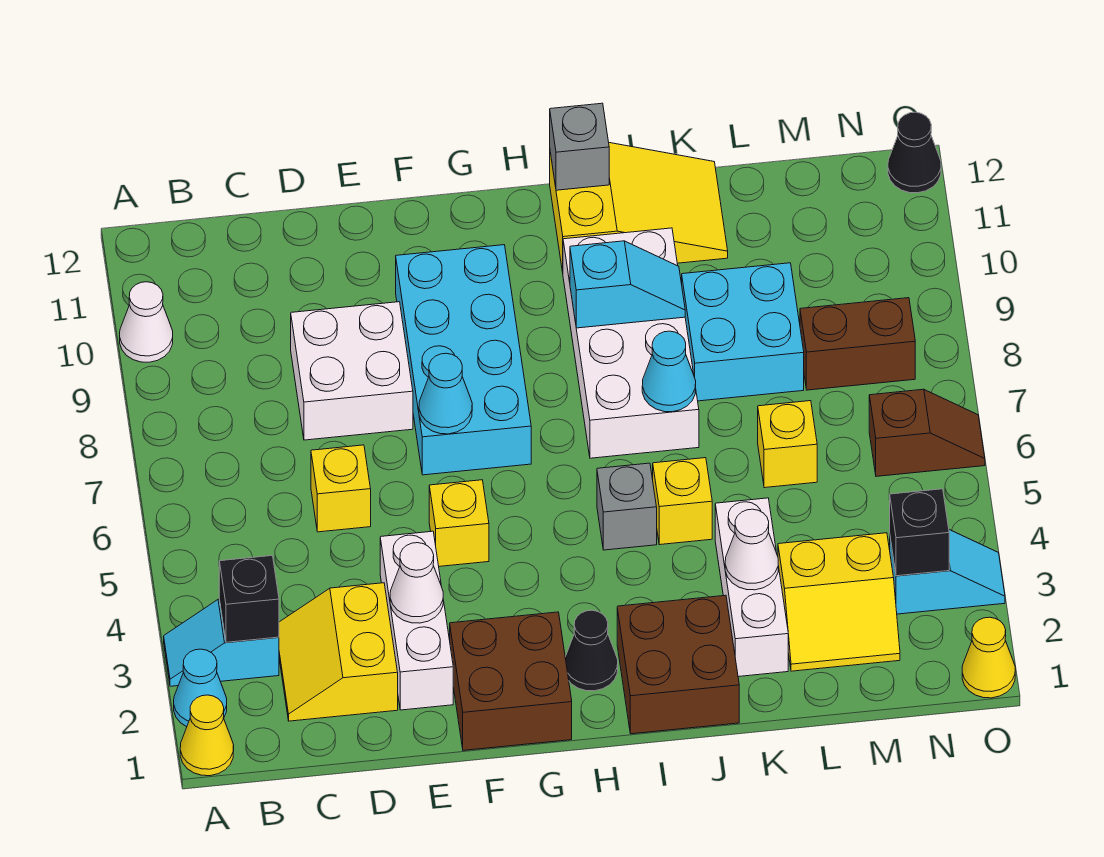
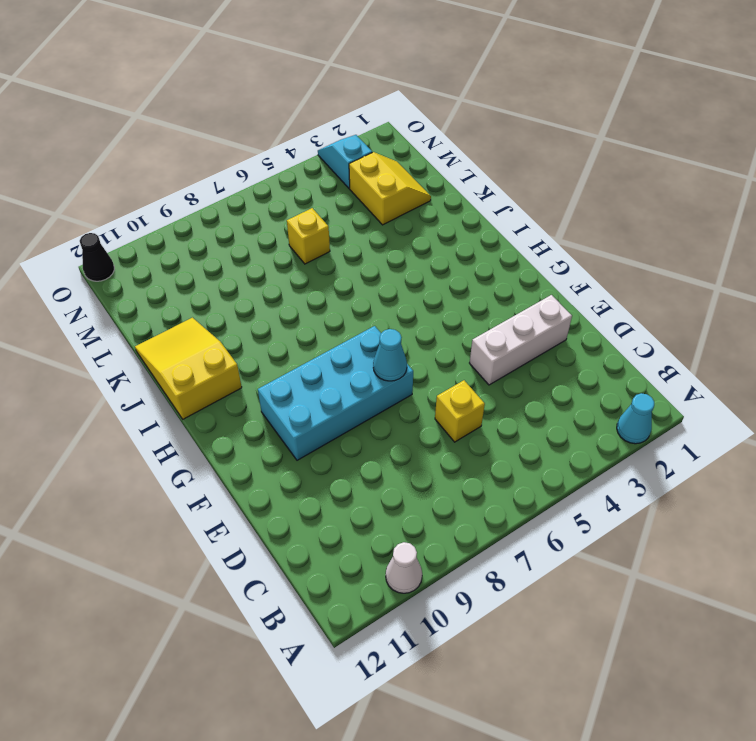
none -> yellow 1x1 cone [180,695,234,776]
none -> cyan 1x2 slope [164,599,279,686]
none -> yellow 2x2 slope [279,583,398,721]
none -> white 2x2 brick [291,302,413,440]

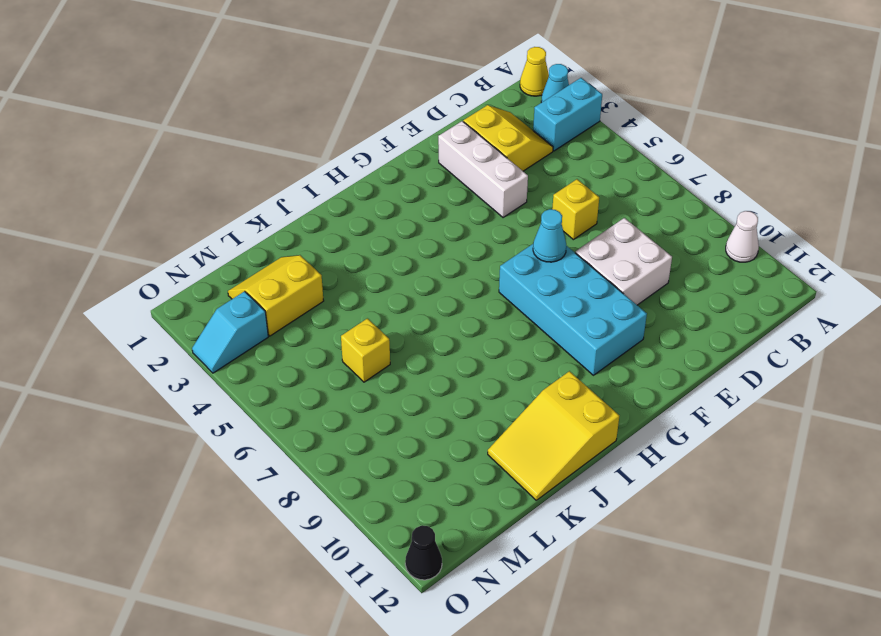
cyan 1x2 brick [533,78,602,151] -> cyan 1x2 slope [164,599,279,686]
none -> brown 2x2 brick [450,612,572,750]
none -> yellow 1x1 brick [429,480,489,566]
none -> black 1x1 cone [565,610,618,691]
none -> brown 2x2 brick [617,595,739,734]

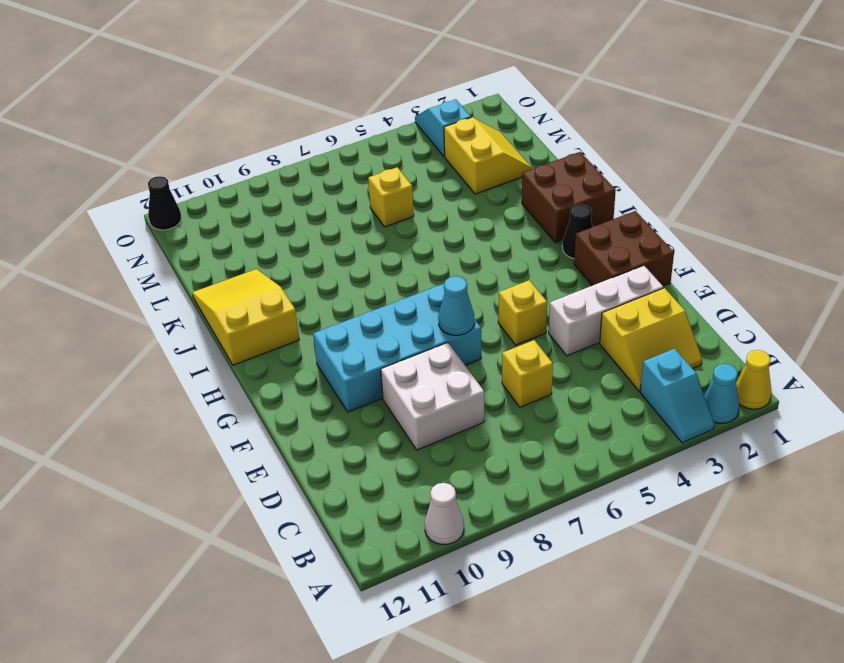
none -> grey 1x1 brick [597,463,657,550]
none -> white 2x4 brick [563,228,699,458]
none -> yellow 1x1 brick [653,458,712,545]
none -> white 1x3 brick [715,498,788,677]

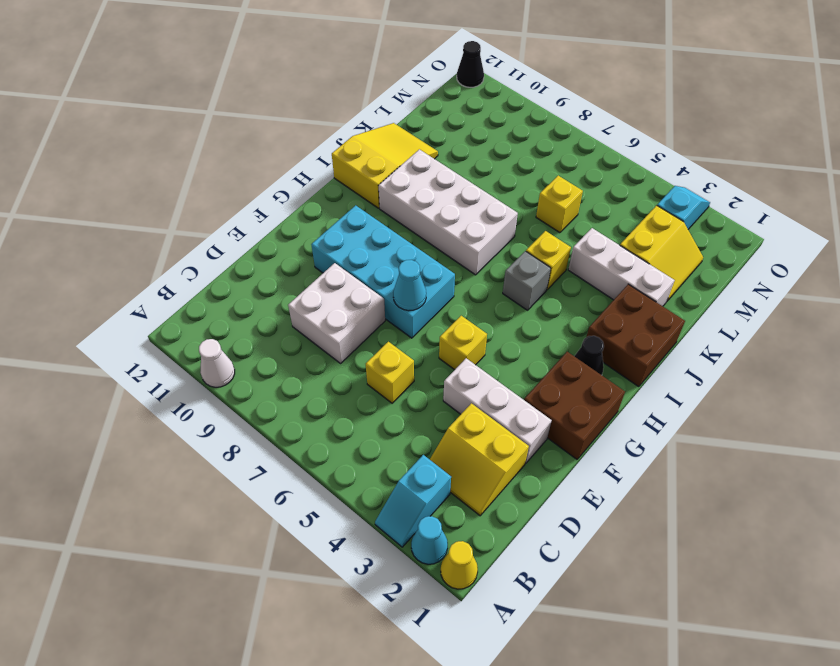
none -> cyan 2x2 brick [682,263,804,401]
none -> brown 1x2 brick [800,298,915,390]
none -> brown 1x2 slope [869,389,985,476]
none -> yellow 1x1 cone [962,617,1015,698]

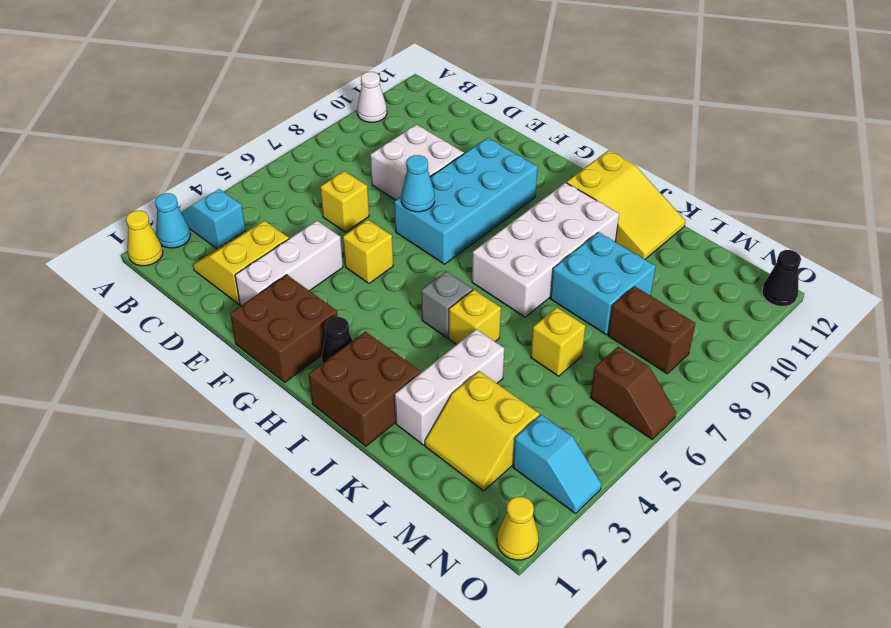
none -> black 1x1 brick [219,556,279,642]
none -> white 1x1 cone [390,543,443,623]
none -> cyan 1x2 slope [570,241,685,328]
none -> grey 1x1 brick [550,103,609,190]

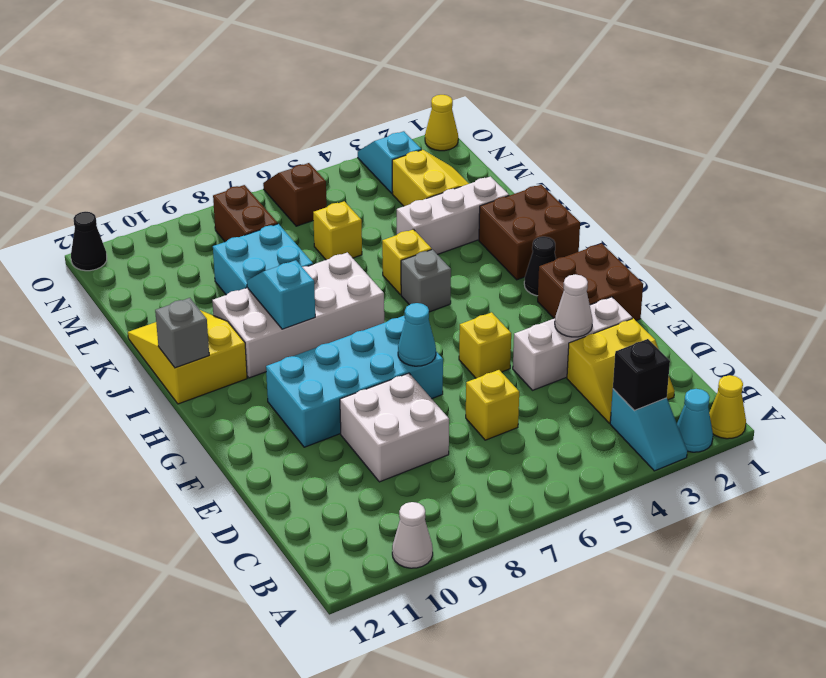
none -> cyan 1x1 cone [642,331,696,412]
none -> white 1x1 cone [725,509,778,590]
none -> black 1x1 brick [890,489,949,576]

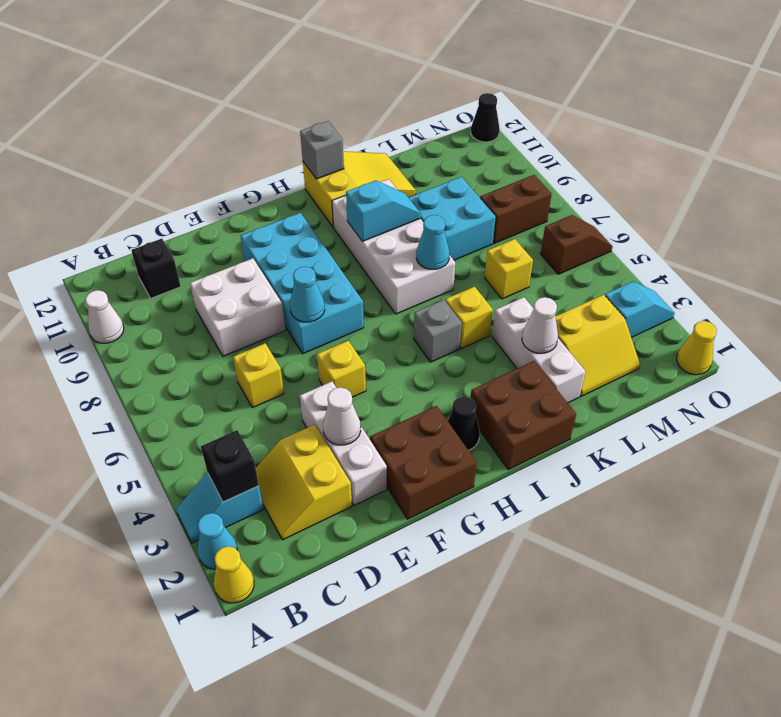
black 1x1 brick [131,239,181,298] -> black 1x1 brick moved to [890,489,949,576]

